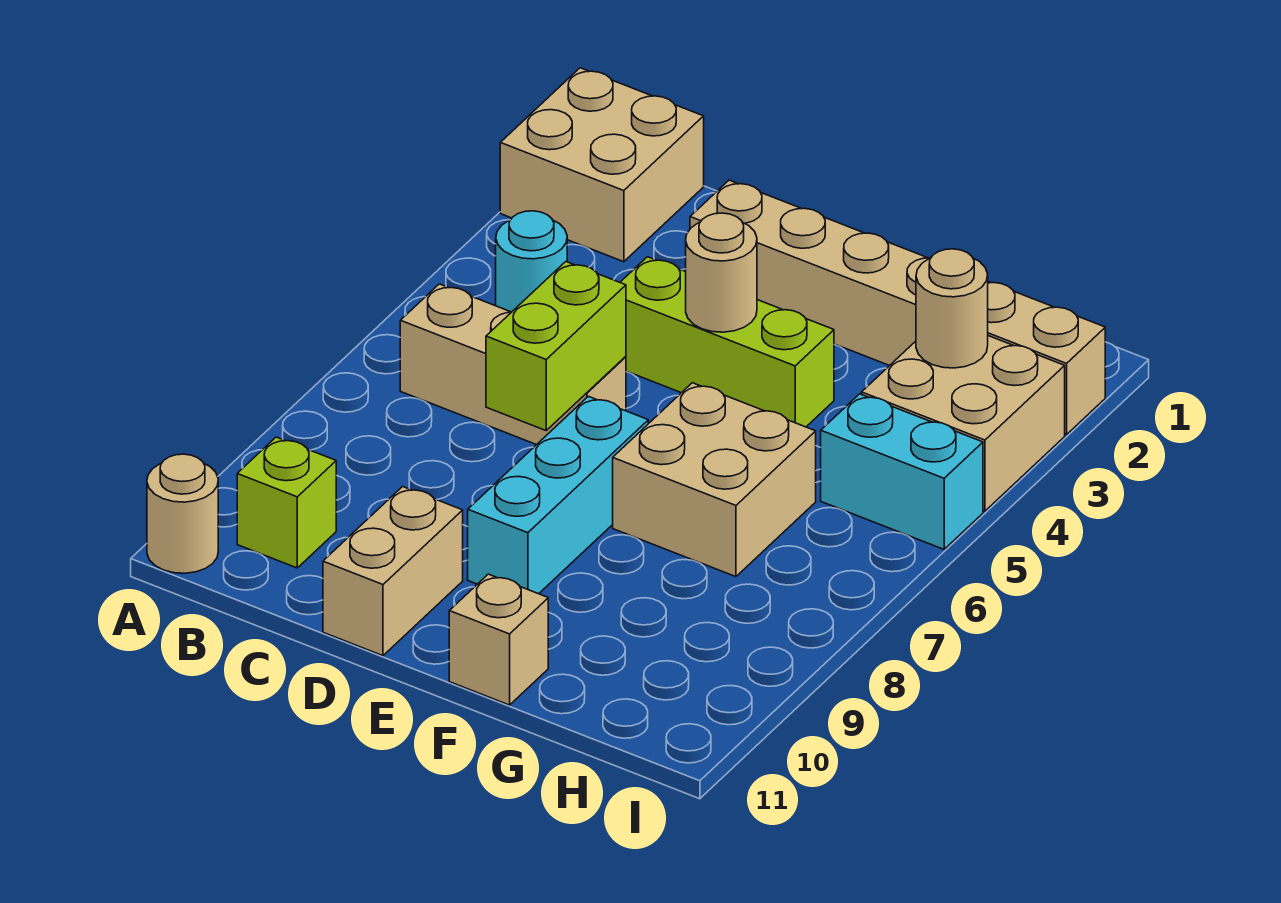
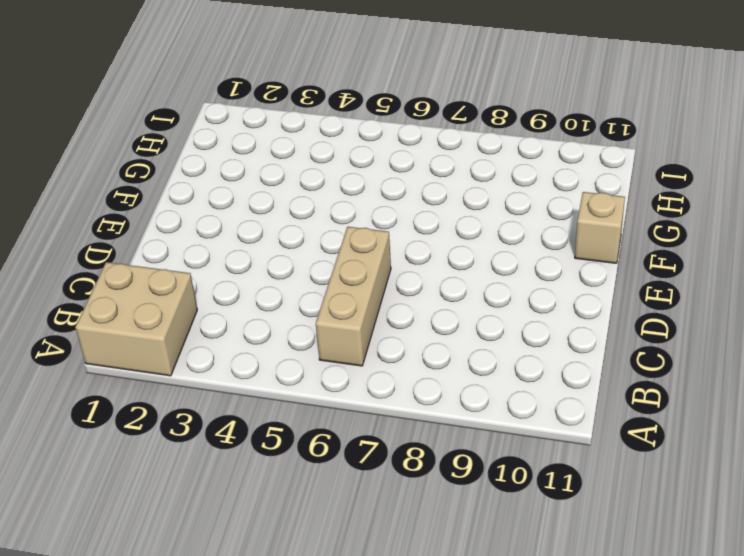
none -> tan 1x1 round brick [147,454,218,573]
none -> cyan 1x1 round brick [496,211,567,312]
none -> lime 1x1 brick [237,437,336,568]

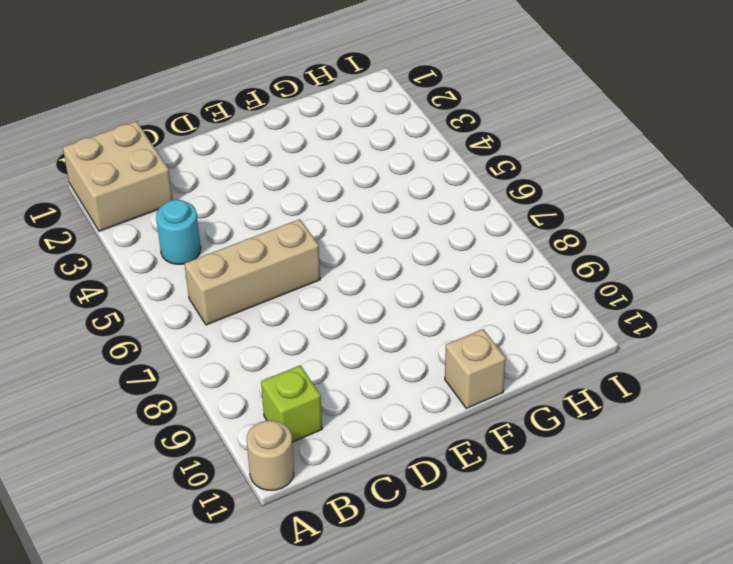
none -> tan 1x6 brick [690,180,1105,435]
none -> lime 1x3 brick [620,257,834,427]
none -> tan 1x2 brick [323,487,463,656]

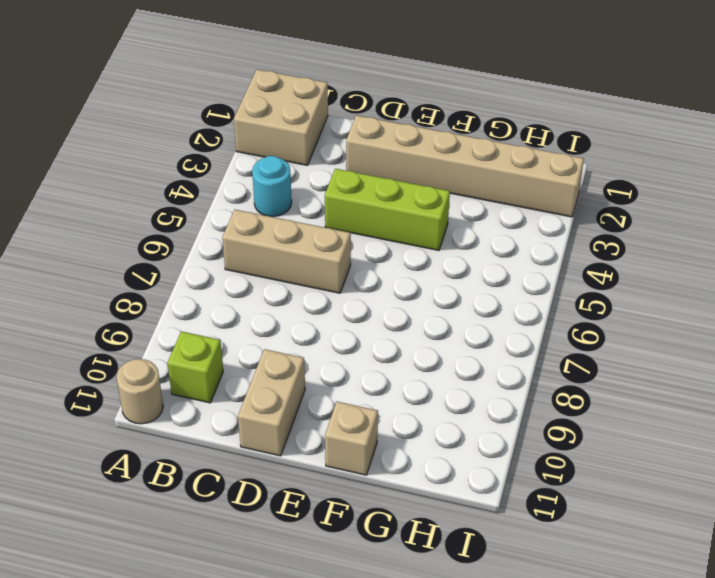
none -> cyan 1x3 brick [468,396,648,594]
none -> tan 2x2 brick [613,383,816,577]
none -> tan 2x2 brick [862,336,1065,511]

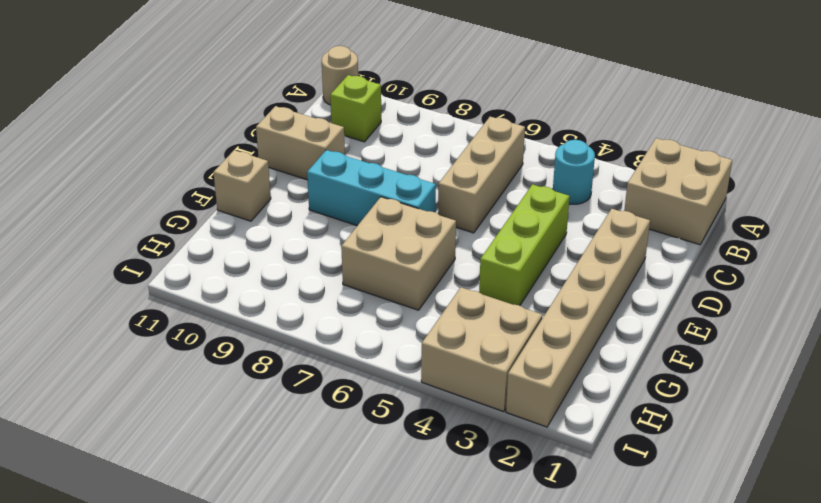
none -> cyan 1x2 brick [821,394,983,549]
none -> lime 1x2 brick [486,262,626,430]
none -> tan 1x1 round brick [686,213,757,332]

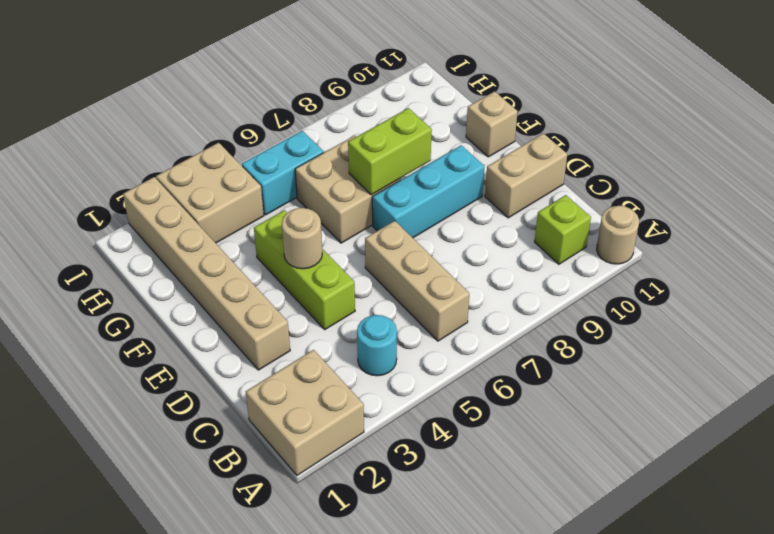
lime 1x2 brick [348,108,432,195] -> lime 1x2 brick moved to [486,262,626,430]
cyan 1x2 brick [242,131,324,215] -> cyan 1x2 brick turned to [821,394,983,549]
none -> tan 1x1 round brick [916,249,988,368]

